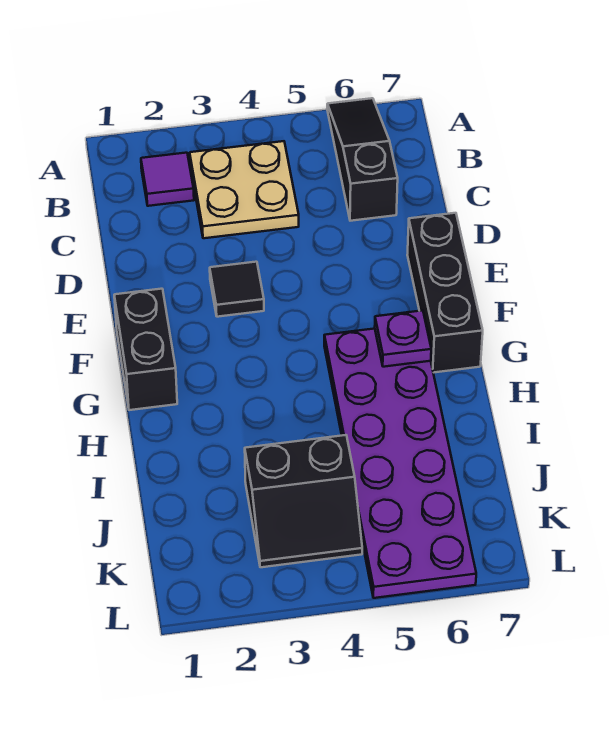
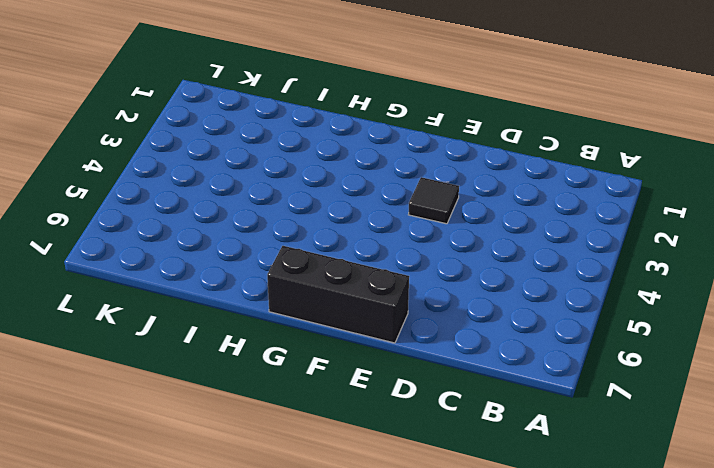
none -> black 1x3 slope [327,98,398,221]
none -> purple 1x1 tile [141,153,194,206]

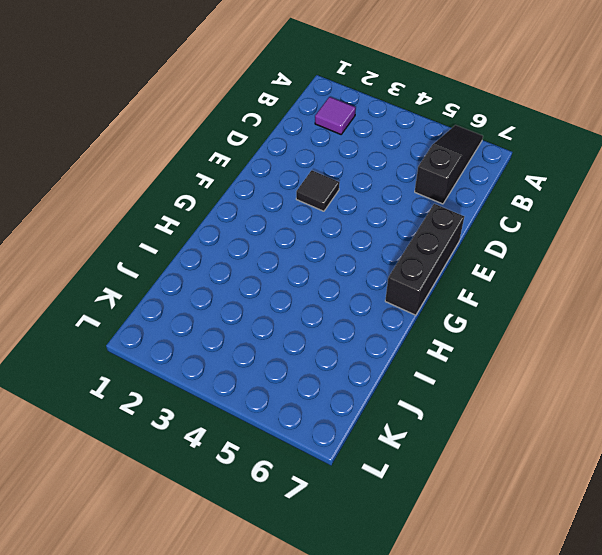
none -> tan 2x2 plate [190,141,299,238]
none -> black 1x2 brick [114,289,177,410]

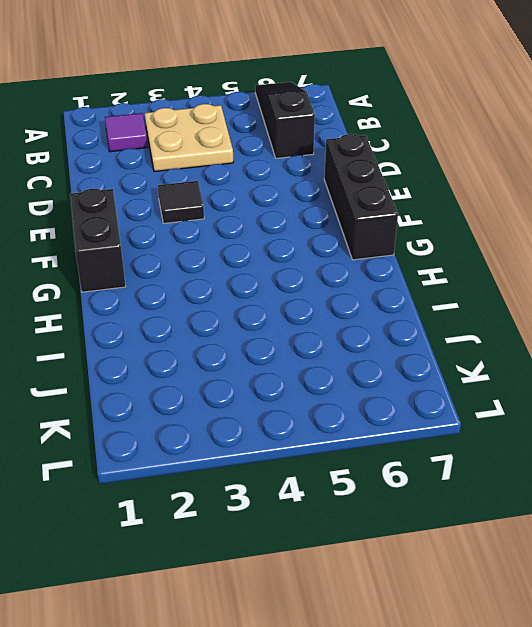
none -> purple 2x6 plate [324,329,476,598]
none -> black 2x2 slope [245,435,362,567]

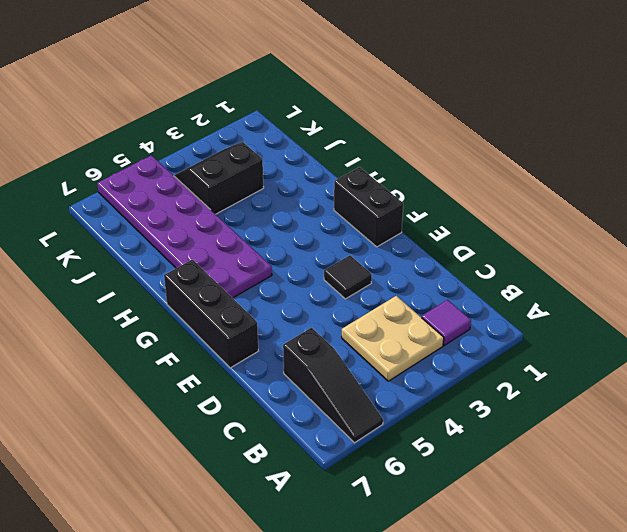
none -> purple 1x1 plate [375,311,431,367]

